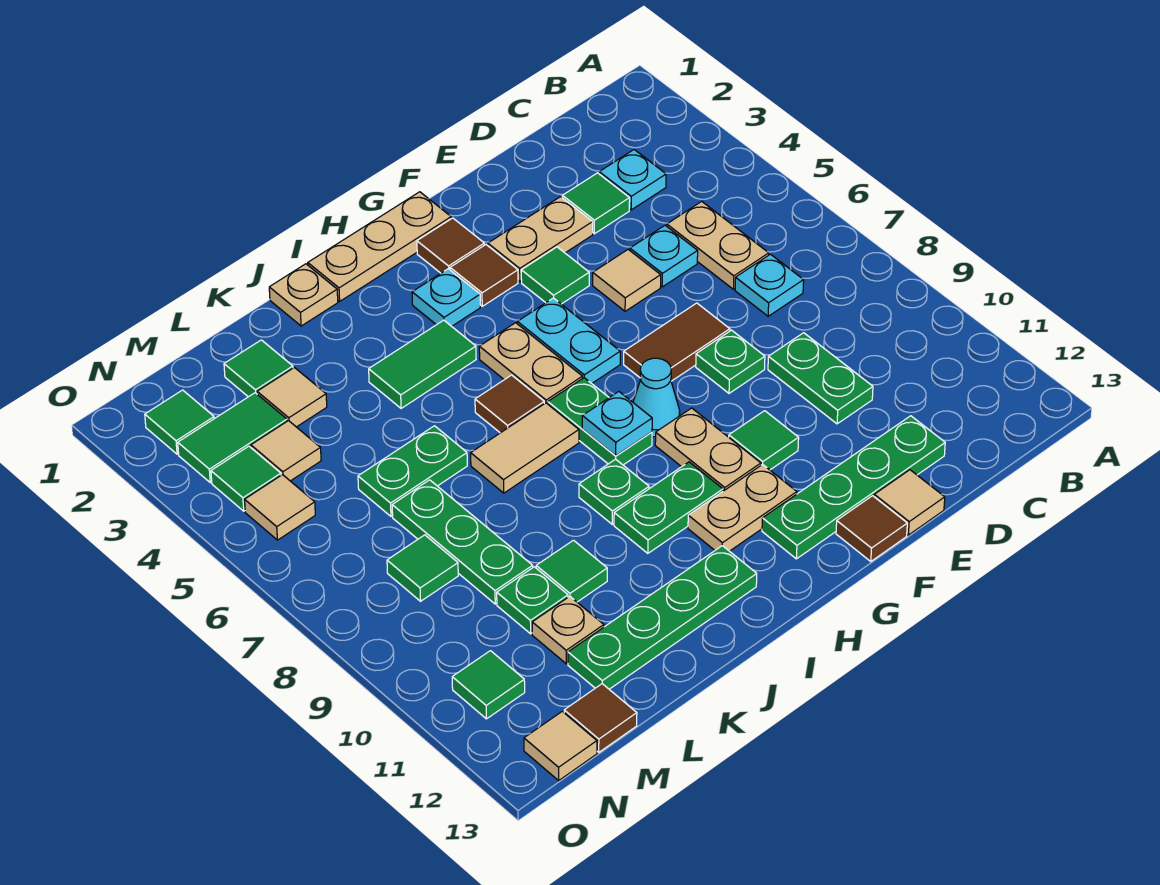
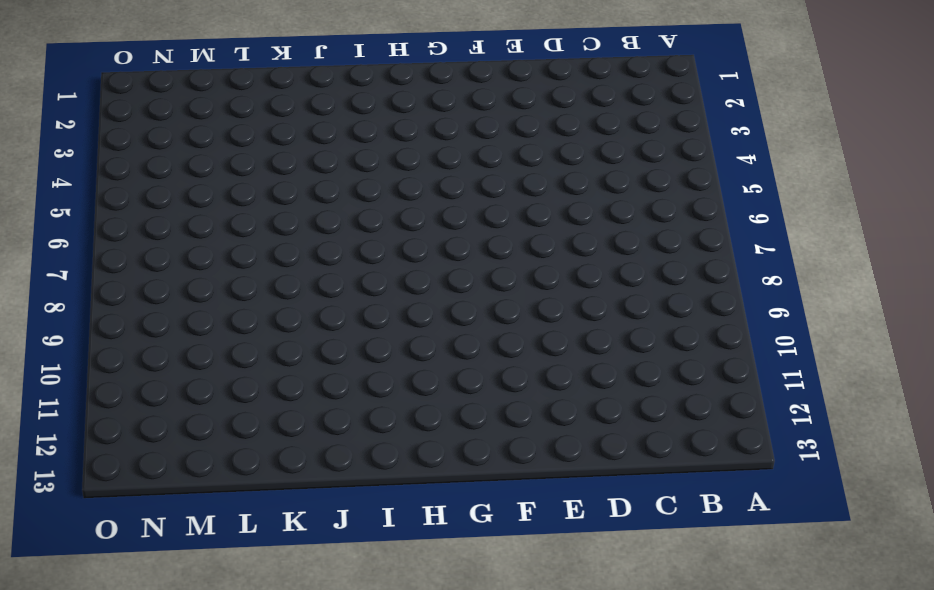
none -> cyan 1x1 plate [599,150,666,210]
none -> tan 1x2 plate [667,201,769,289]
none -> cyan 1x1 plate [735,254,804,316]
none -> green 1x1 tile [562,173,630,234]

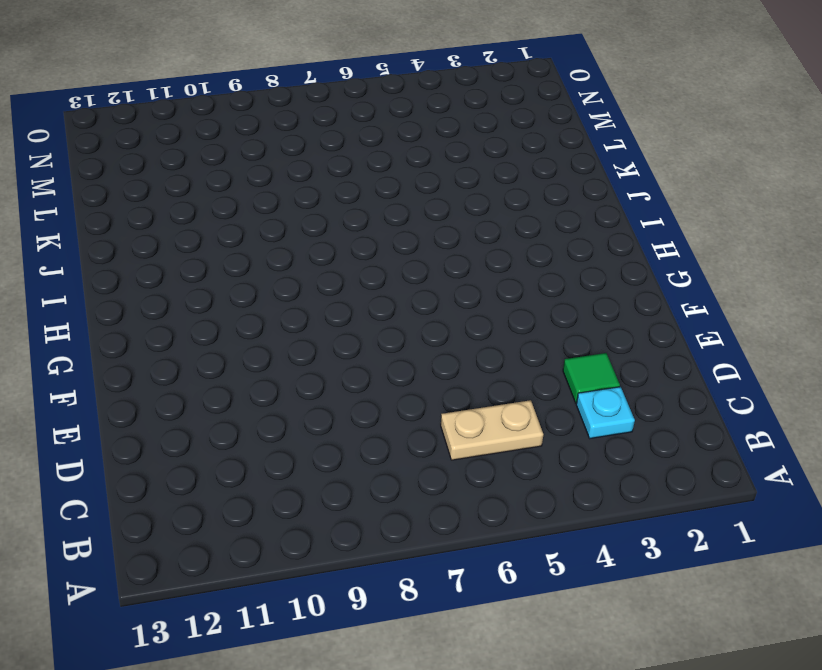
none -> cyan 1x1 plate [735,254,804,316]
none -> cyan 1x1 plate [630,226,698,287]
none -> green 1x2 plate [768,333,873,424]
none -> green 1x4 plate [762,416,945,559]

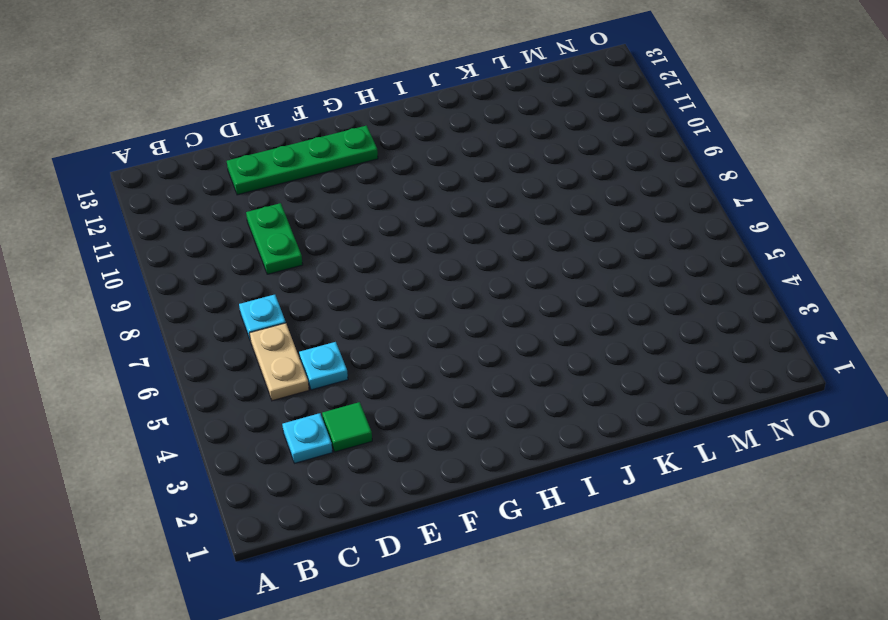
none -> tan 1x2 plate [488,197,593,282]
none -> tan 1x1 tile [593,250,661,311]
none -> brown 1x2 tile [624,303,730,381]
none -> green 1x1 plate [696,330,765,393]

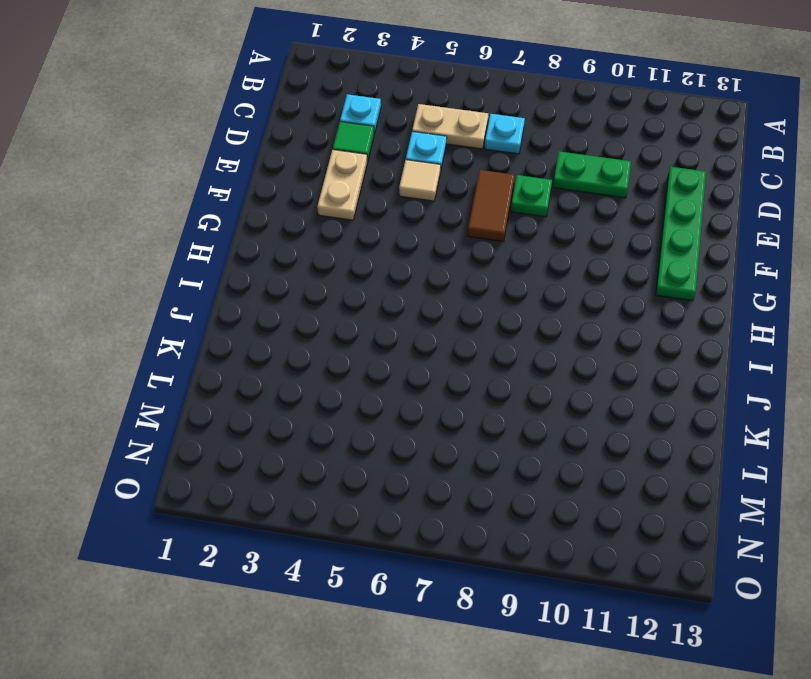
none -> tan 1x1 tile [874,470,945,535]
none -> green 1x1 tile [521,247,589,304]
none -> green 1x1 tile [729,411,799,470]
none -> brown 1x1 tile [836,496,907,561]

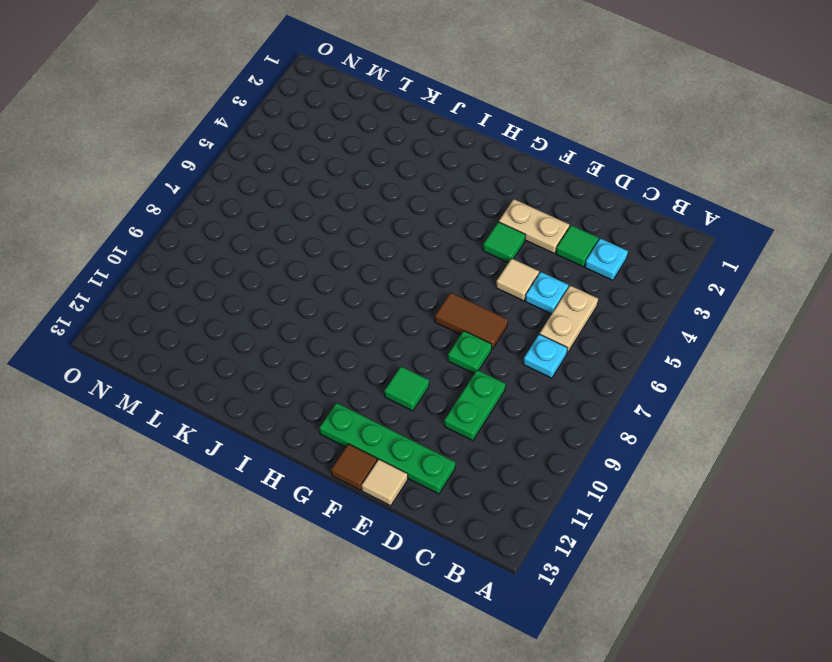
none -> tan 1x3 plate [308,192,451,301]
none -> brown 1x1 tile [417,218,484,273]
none -> brown 1x1 tile [450,245,518,306]
none -> cyan 1x2 plate [517,298,620,383]

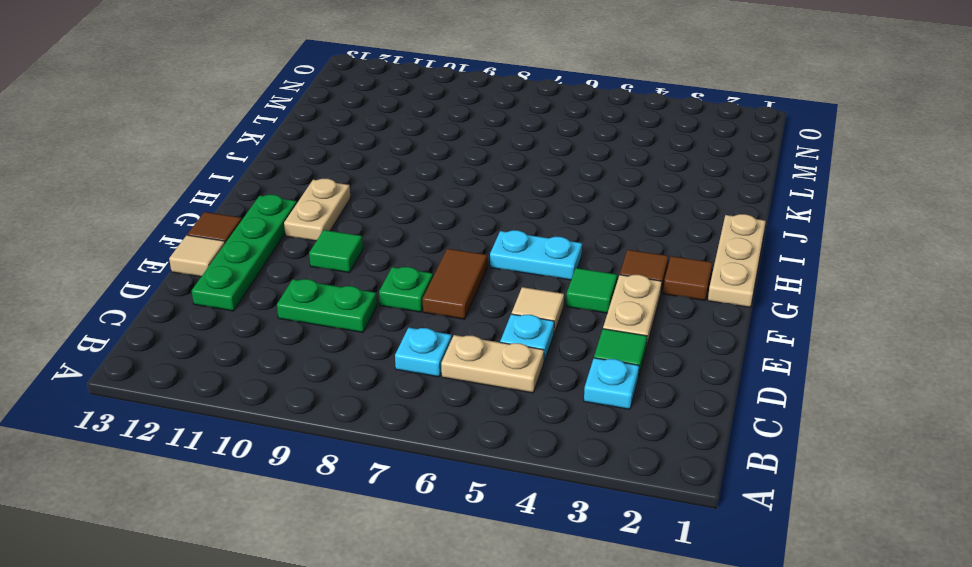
none -> cyan 1x1 cone [633,358,680,437]
none -> tan 1x2 plate [655,408,761,491]
none -> cyan 1x1 plate [412,269,480,326]
none -> tan 1x2 plate [479,323,582,404]

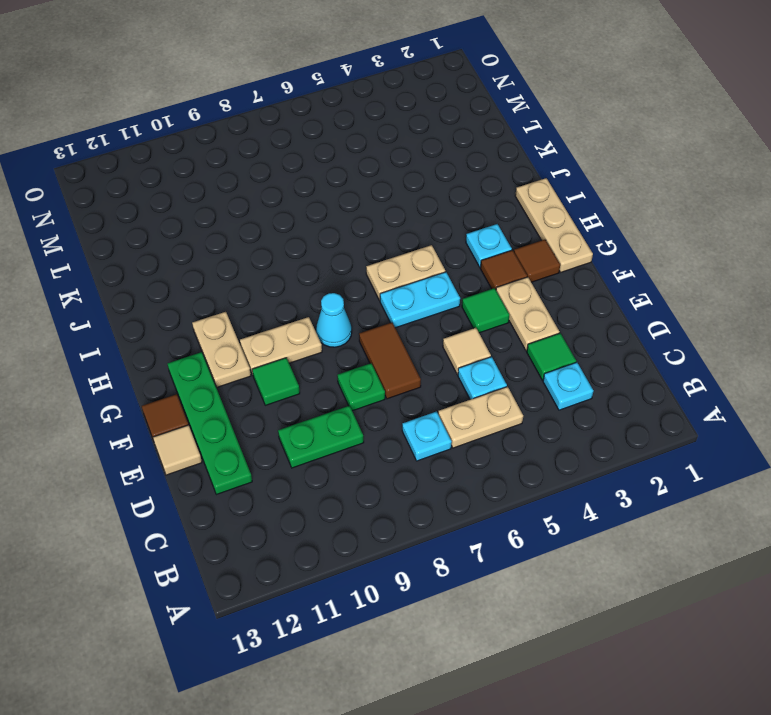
none -> green 1x2 plate [548,378,652,465]
none -> green 1x2 plate [614,462,723,553]
none -> green 1x2 tile [369,320,476,408]
none -> brown 1x1 tile [475,375,544,433]

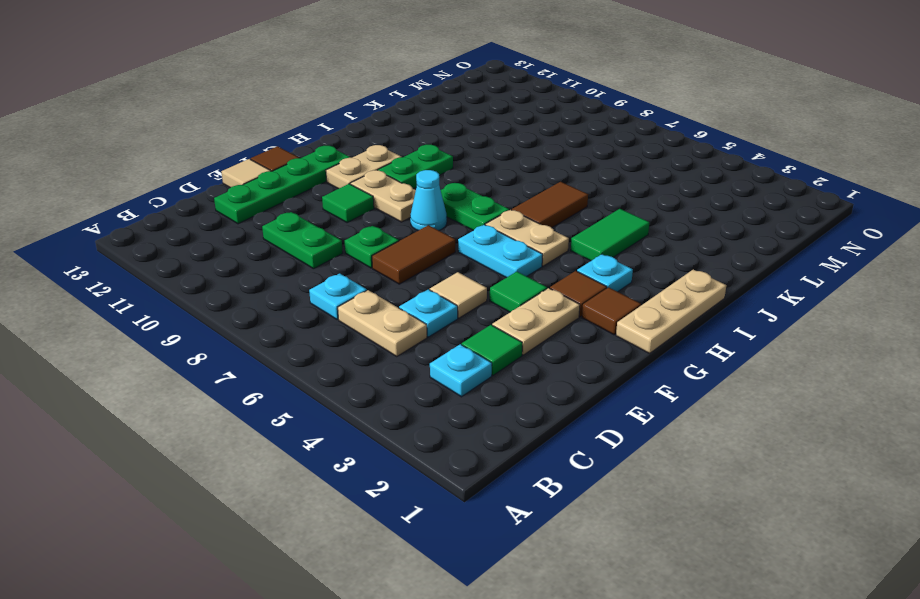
brown 1x2 tile [512,182,588,228] -> brown 1x1 tile [475,375,544,433]
none -> tan 1x2 tile [471,403,579,493]
none -> green 1x1 plate [579,459,649,524]
none -> green 1x4 plate [568,546,757,689]
none -> tan 1x1 plate [269,264,338,326]

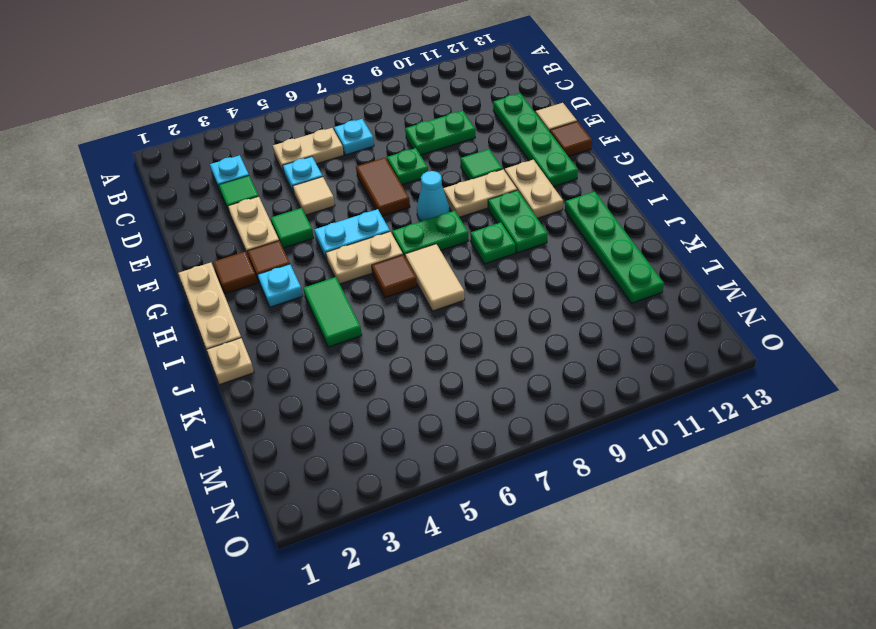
none -> green 1x2 plate [358,426,467,516]
none -> green 1x1 tile [536,540,607,602]
none -> green 1x1 tile [224,340,293,397]
none -> tan 1x1 tile [257,368,327,427]

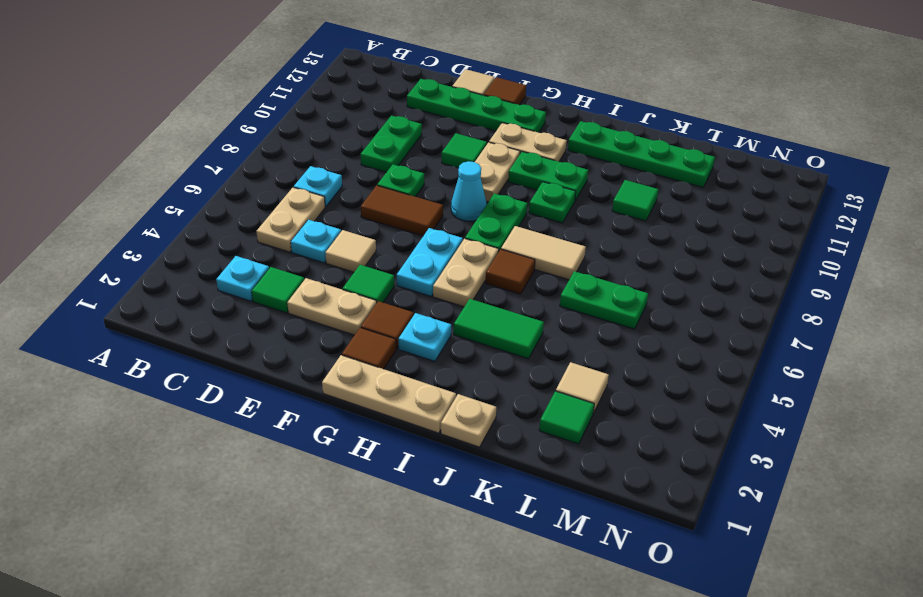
none -> green 1x3 plate [392,480,533,604]
none -> green 1x1 plate [497,567,568,634]
none -> tan 1x1 plate [532,596,604,664]
none -> green 1x2 tile [178,393,287,483]

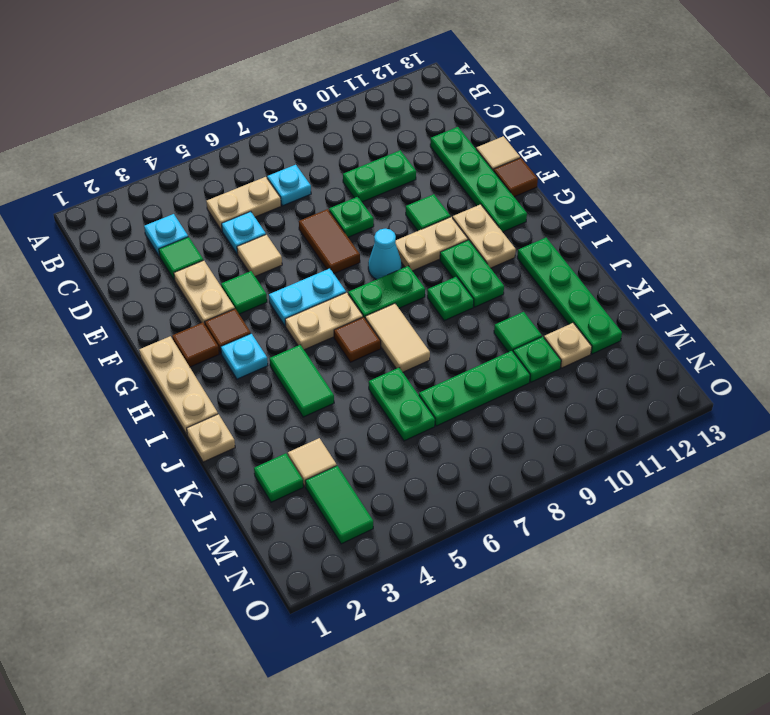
none -> tan 1x1 tile [251,421,321,481]
none -> green 1x1 tile [387,535,458,601]
none -> brown 1x1 tile [564,684,637,752]
none -> green 1x1 tile [145,390,214,454]

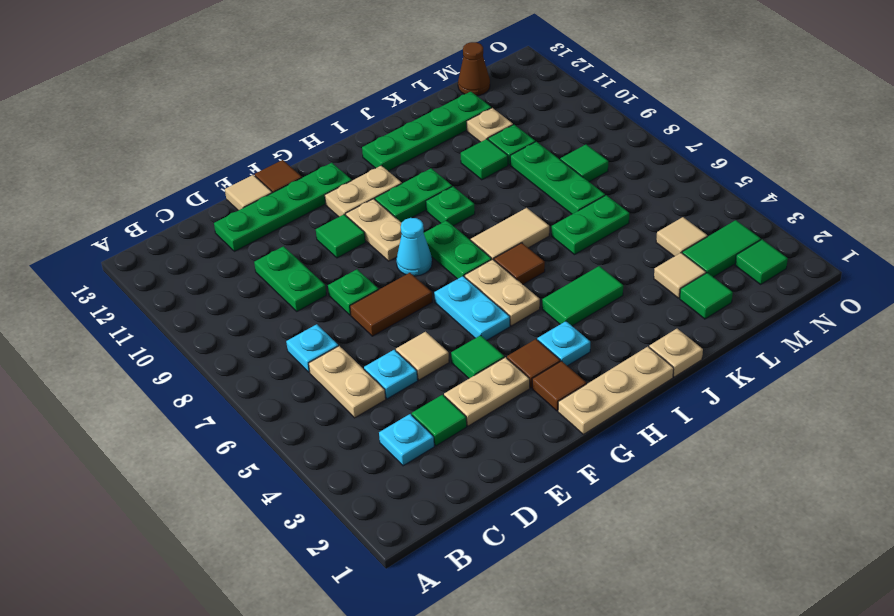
brown 1x1 cone [458,42,490,96] -> brown 1x1 tile [564,684,637,752]
none -> green 1x1 tile [211,446,281,511]
none -> tan 1x1 tile [245,475,315,540]
none -> green 1x1 tile [452,651,525,719]
none -> tan 1x1 tile [524,711,597,780]

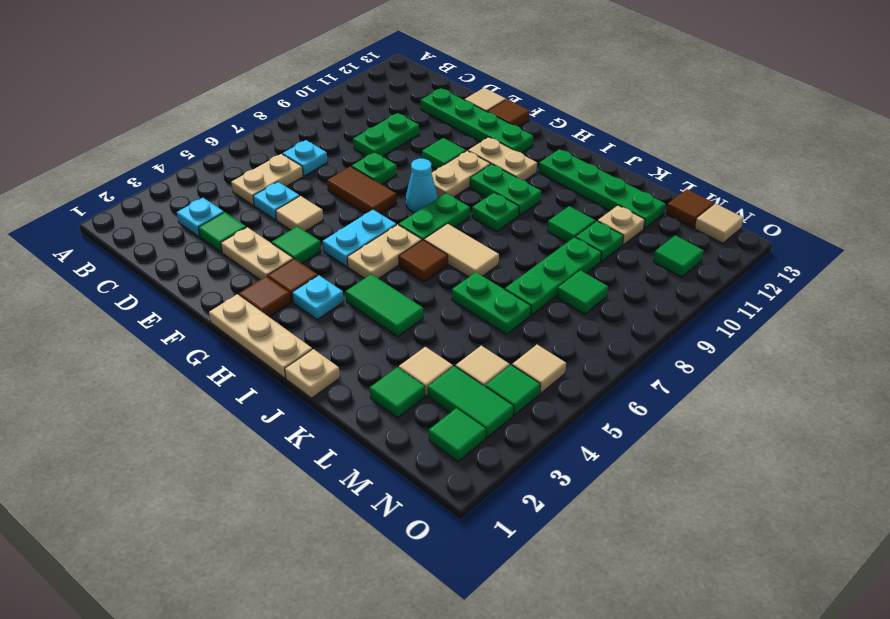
none -> cyan 1x1 plate [582,392,652,456]

